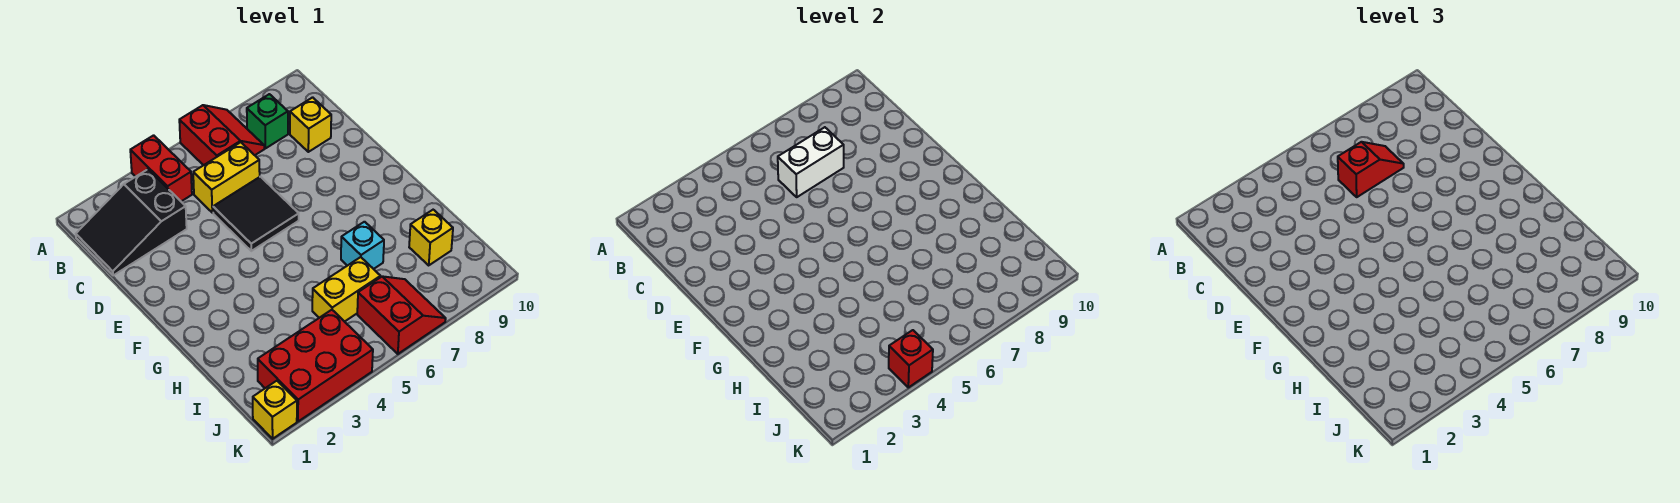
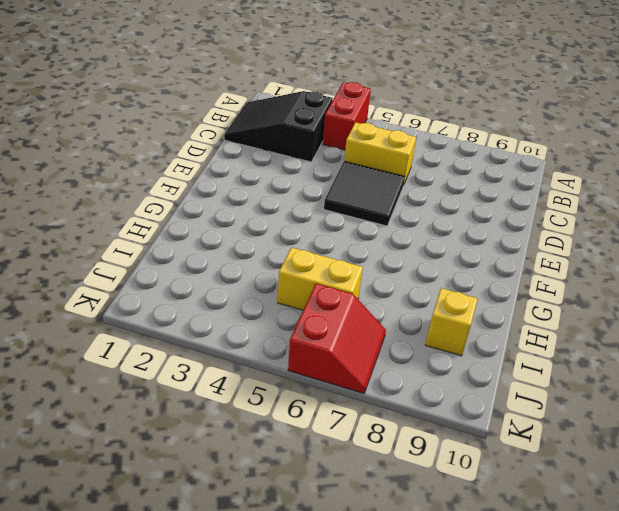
none -> red 2x2 slope [179,105,264,165]
none -> green 1x1 brick [247,94,288,148]
none -> yellow 1x1 brick [290,97,331,152]

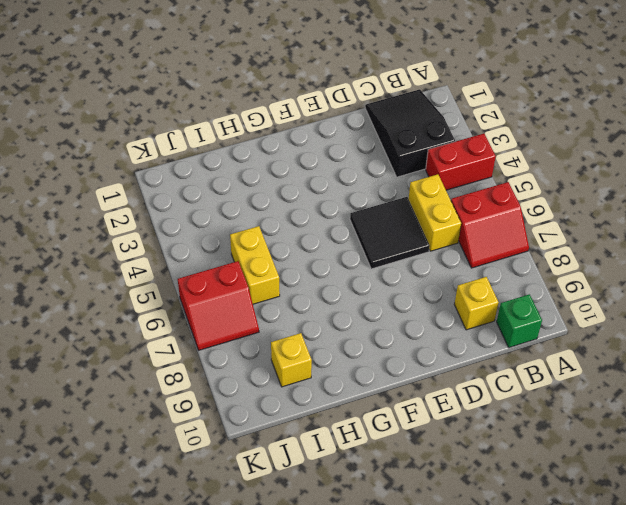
green 1x1 brick [497,294,542,348] -> green 1x1 brick moved to [247,94,288,148]
none -> cyan 1x1 brick [341,222,384,269]
none -> red 2x3 brick [258,310,373,422]
none -> yellow 1x1 brick [253,381,297,439]

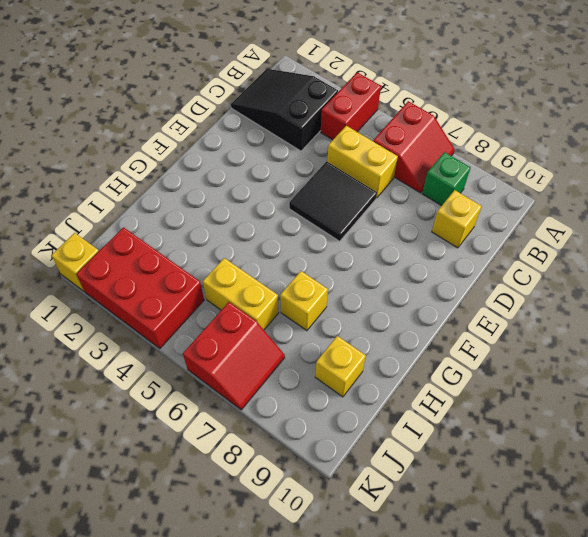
yellow 1x1 brick [280,271,328,331] -> cyan 1x1 brick [341,222,384,269]
none -> white 1x2 brick [778,127,844,197]
none -> red 1x1 brick [889,330,933,387]
none -> red 1x2 slope [1338,142,1404,197]

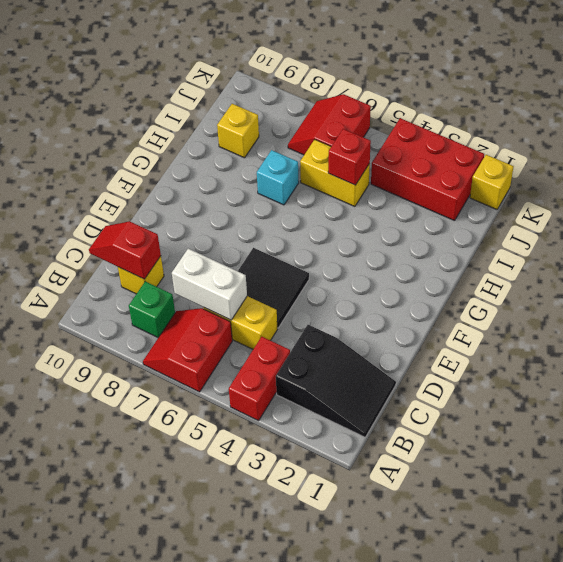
red 1x2 slope [89,221,161,279] -> red 1x2 slope moved to [1338,142,1404,197]
red 1x1 brick [328,129,371,185] -> red 1x1 brick moved to [889,330,933,387]

